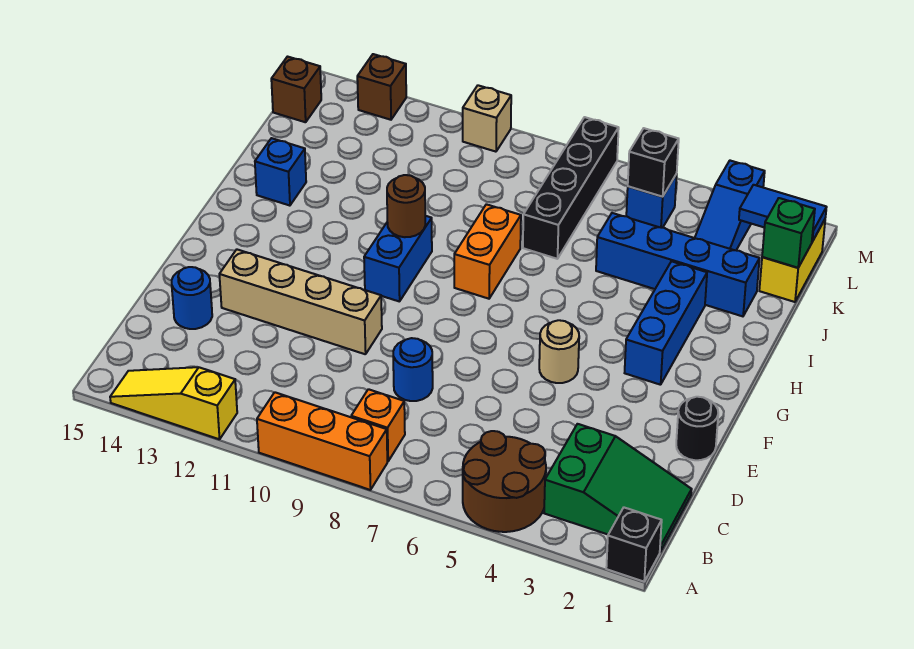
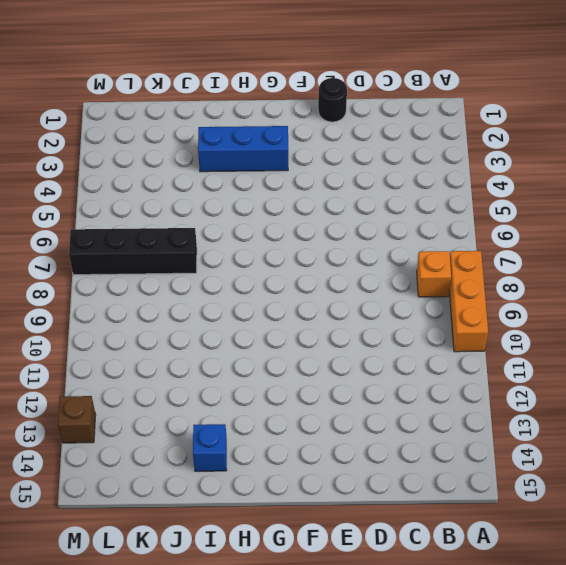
none -> black 1x1 brick [606,508,662,582]
none -> brown 2x2 round brick [463,431,546,532]
none -> yellow 1x3 slope [110,367,237,439]

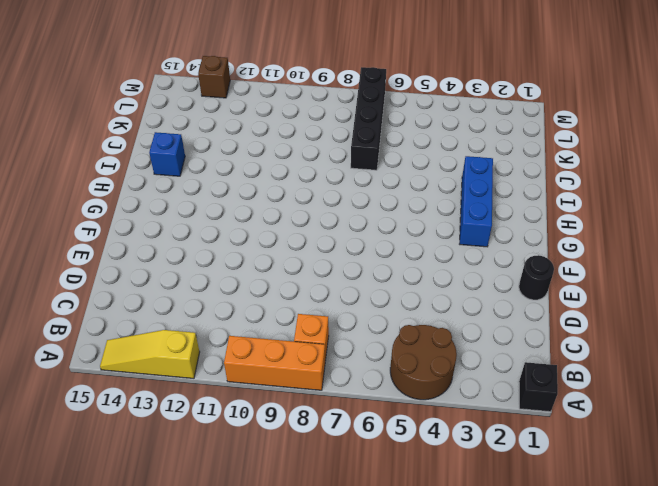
none -> green 2x3 slope [544,424,692,552]
none -> blue 1x1 round brick [393,338,433,401]
none -> blue 1x1 round brick [172,267,212,329]

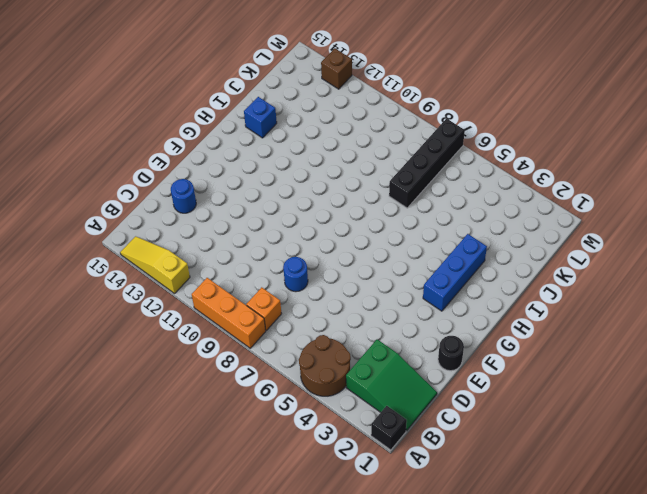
none -> tan 1x4 brick [219,250,382,354]
none -> tan 1x1 round brick [539,320,579,383]
none -> blue 1x2 brick [364,216,432,302]

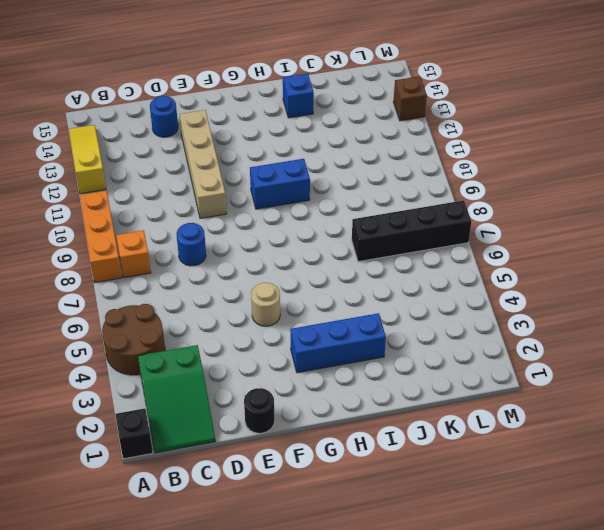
none -> orange 1x2 brick [454,204,521,299]
none -> blue 1x4 brick [596,213,760,316]
none -> yellow 1x2 brick [759,220,825,302]

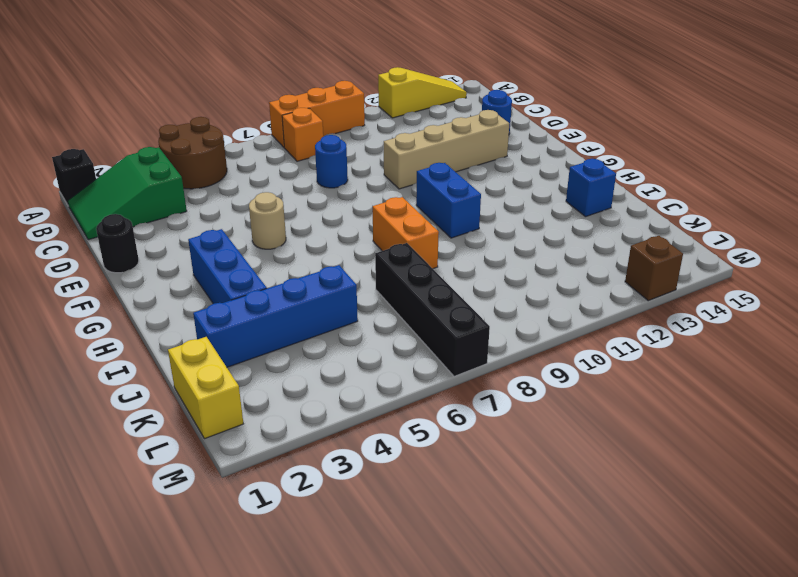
none -> blue 1x3 slope [695,161,765,250]
none -> blue 1x1 brick [626,174,677,228]
none -> brown 1x1 brick [271,57,321,122]

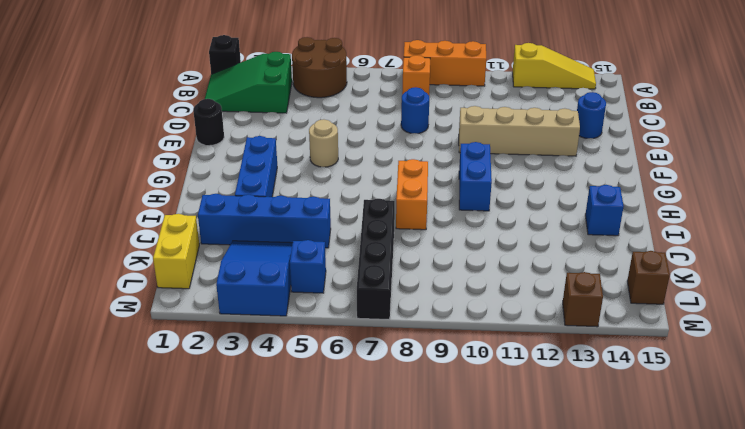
blue 2x3 slope [216,241,293,316] -> blue 1x3 slope [695,161,765,250]
none -> tan 1x1 brick [463,85,511,152]
none -> brown 1x1 round brick [387,175,425,237]
none -> green 1x1 brick [762,198,815,268]

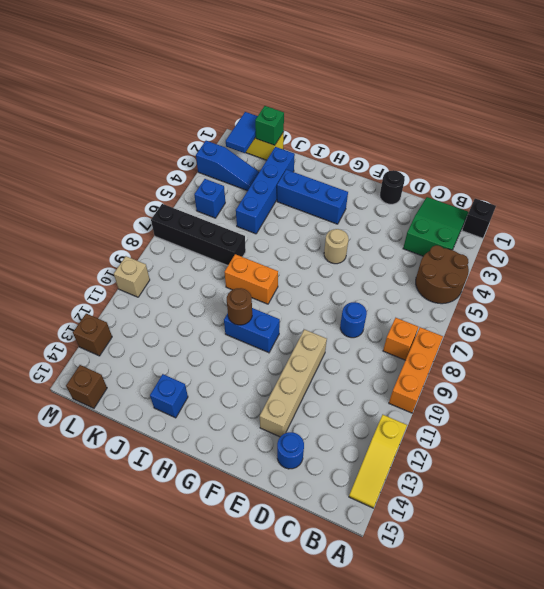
none -> black 1x1 brick [628,128,679,197]

